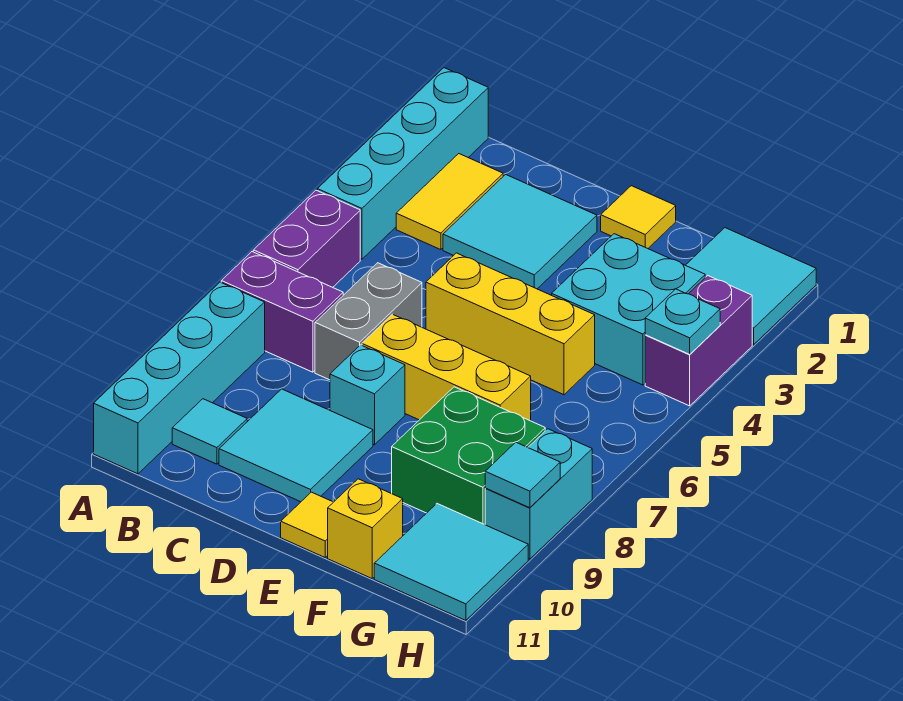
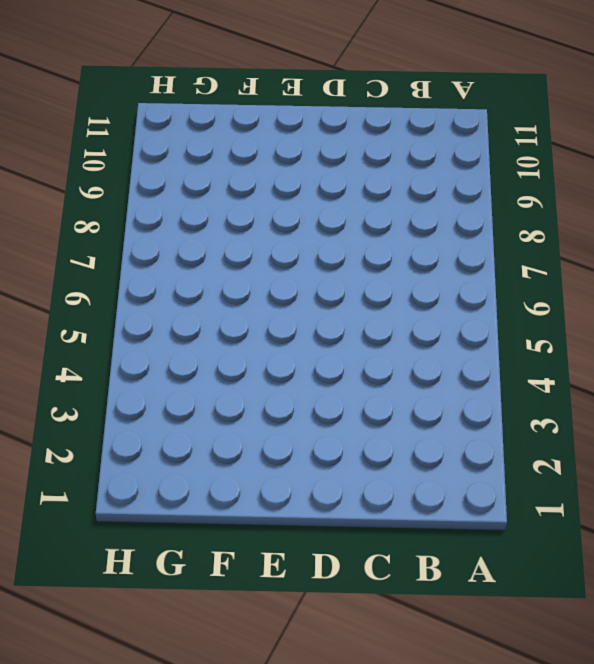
none -> cyan 1x4 brick [317,68,488,259]
none -> purple 1x2 brick [253,190,360,287]
none -> purple 1x2 brick [221,252,343,372]

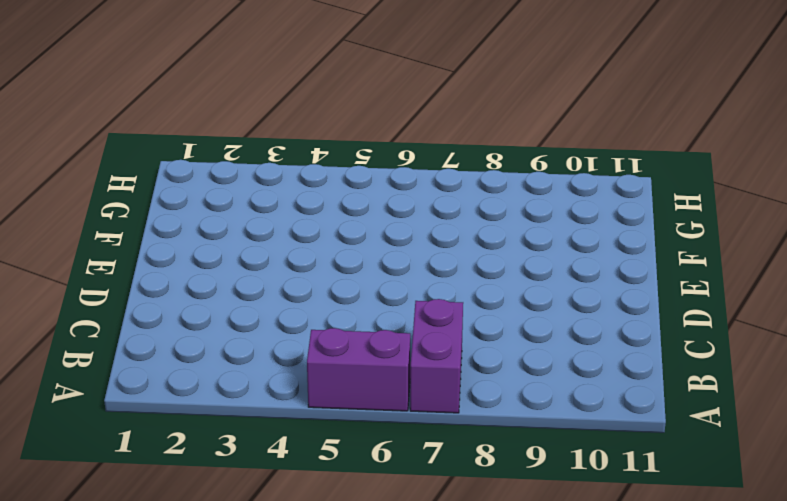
none -> cyan 1x4 brick [317,68,488,259]
none -> cyan 1x4 brick [94,282,265,474]
none -> yellow 1x2 tile [396,154,503,250]

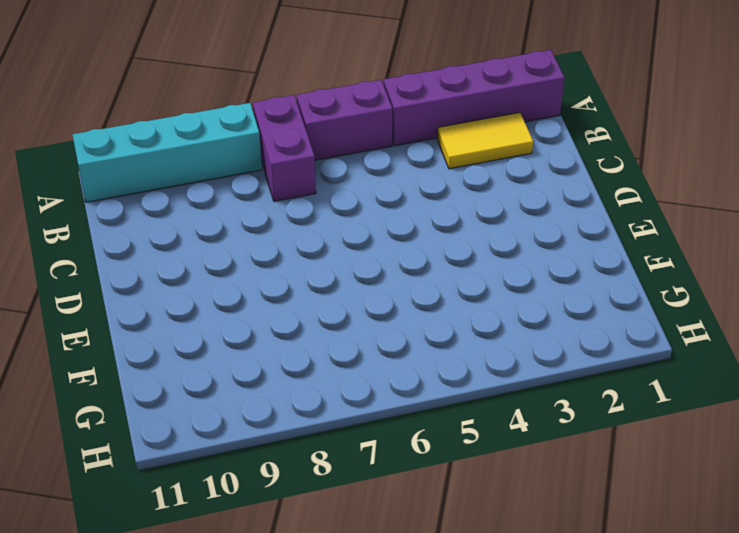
purple 1x4 brick [384,50,565,146] -> cyan 1x4 brick [317,68,488,259]
none -> cyan 1x1 tile [172,399,247,464]
none -> cyan 2x2 tile [443,174,597,289]
none -> grey 1x2 brick [315,263,422,380]

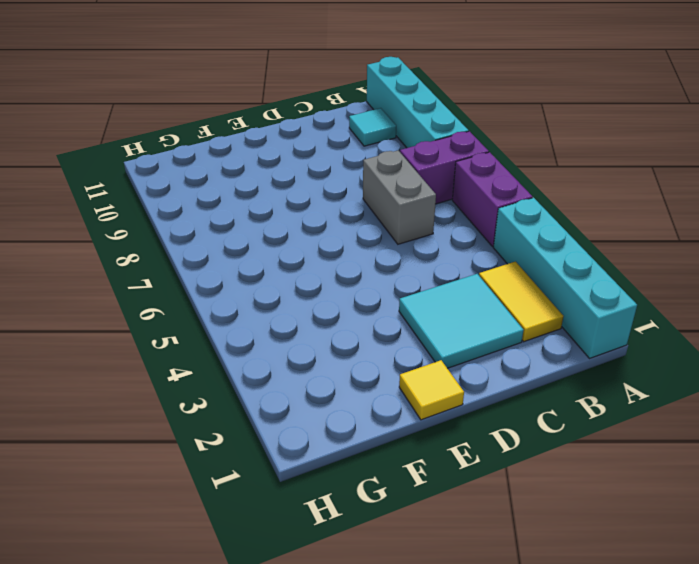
none -> cyan 2x2 tile [219,389,373,502]
none -> yellow 1x3 brick [426,253,595,395]
none -> yellow 1x3 brick [362,314,531,421]

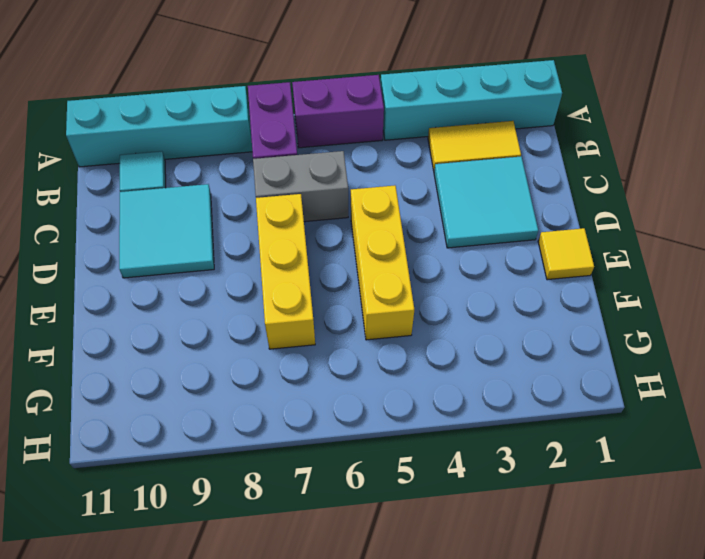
none -> cyan 1x1 brick [330,345,405,445]
none -> yellow 1x1 tile [281,492,333,557]
none -> cyan 2x2 brick [552,234,705,385]

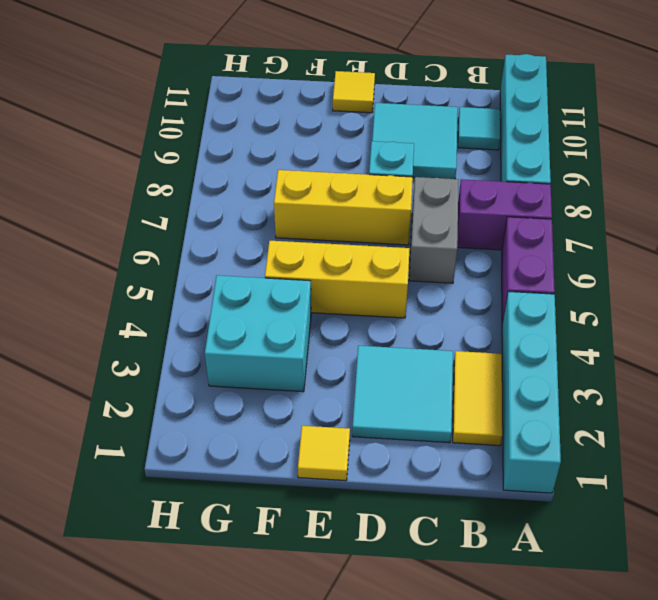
none -> green 2x2 brick [392,387,545,525]
none -> yellow 1x1 brick [328,479,403,578]
none -> cyan 2x2 tile [686,228,816,345]

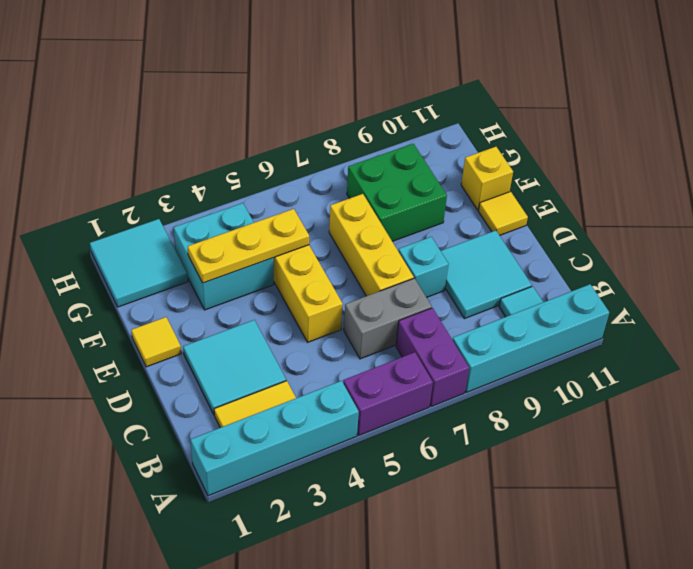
yellow 1x3 plate [188,209,309,283] -> none
none -> cyan 2x2 tile [374,504,528,620]
none -> purple 1x2 brick [645,276,752,406]
none -> cyan 1x2 brick [485,429,592,559]

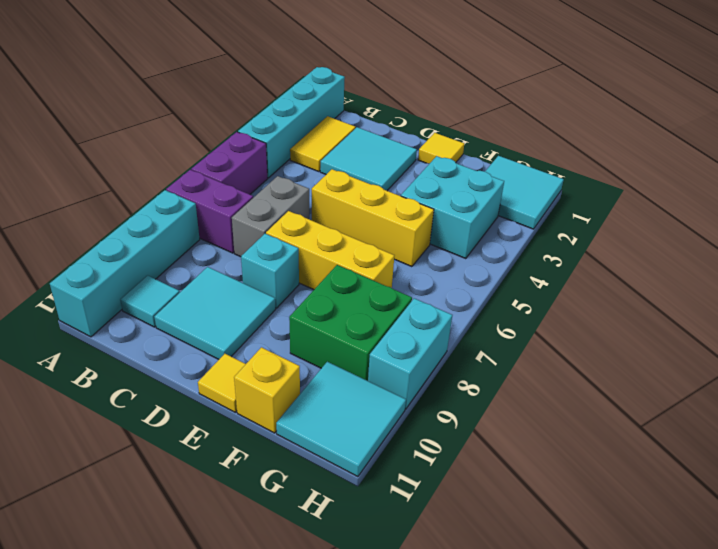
none -> purple 1x2 brick [645,276,752,406]
none -> cyan 1x1 plate [645,289,720,354]
none -> cyan 1x1 tile [485,442,560,508]

